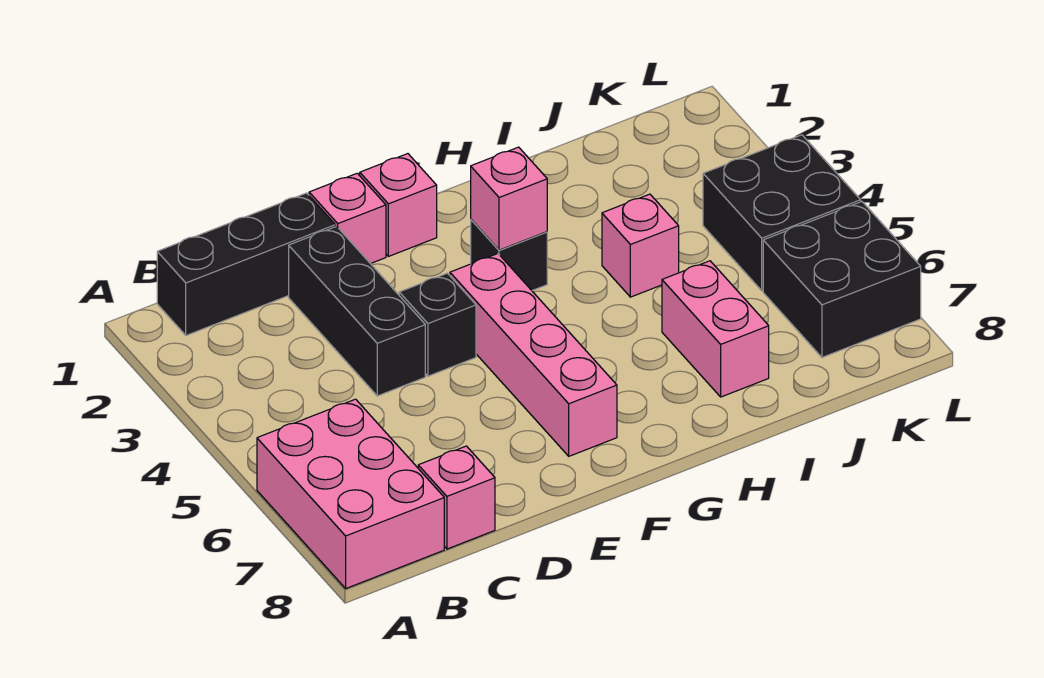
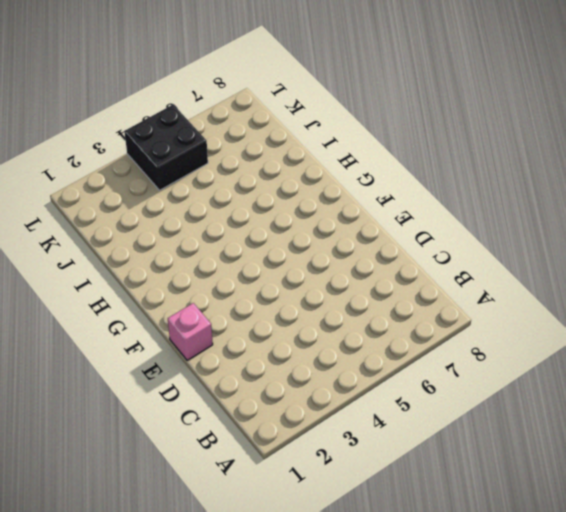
none -> pink 2x3 brick [257,399,444,588]
none -> black 1x3 brick [157,193,335,336]
none -> pink 1x1 brick [418,446,495,549]

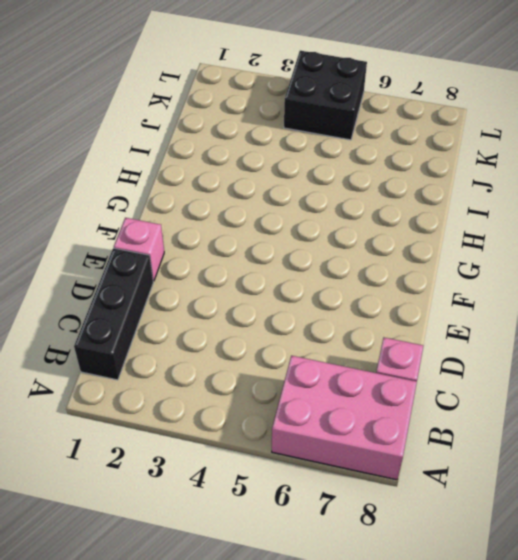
none -> black 1x3 brick [289,226,425,396]
none -> black 1x1 brick [399,273,476,376]
none -> pink 1x1 brick [360,154,437,256]

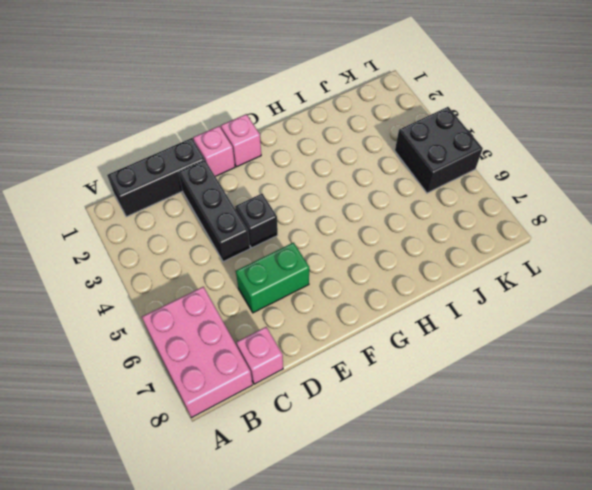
green 1x2 brick [236,243,309,313] -> none
none -> pink 1x4 brick [450,254,617,456]
none -> black 1x1 brick [471,220,547,290]
none -> pink 1x1 brick [602,194,679,297]

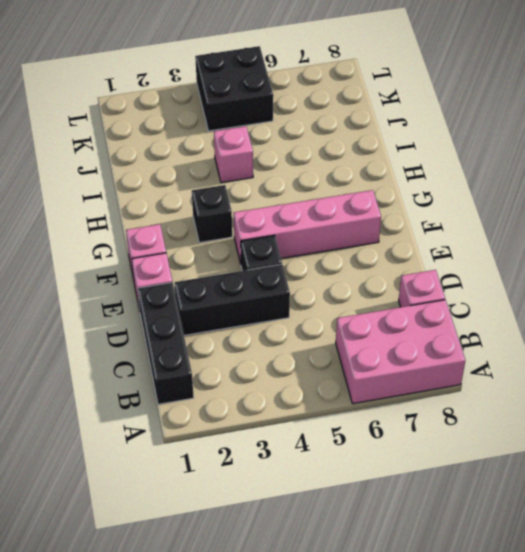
none -> pink 1x2 brick [662,261,769,397]
none -> black 2x2 brick [763,202,921,357]
none -> pink 1x1 brick [471,147,547,250]

